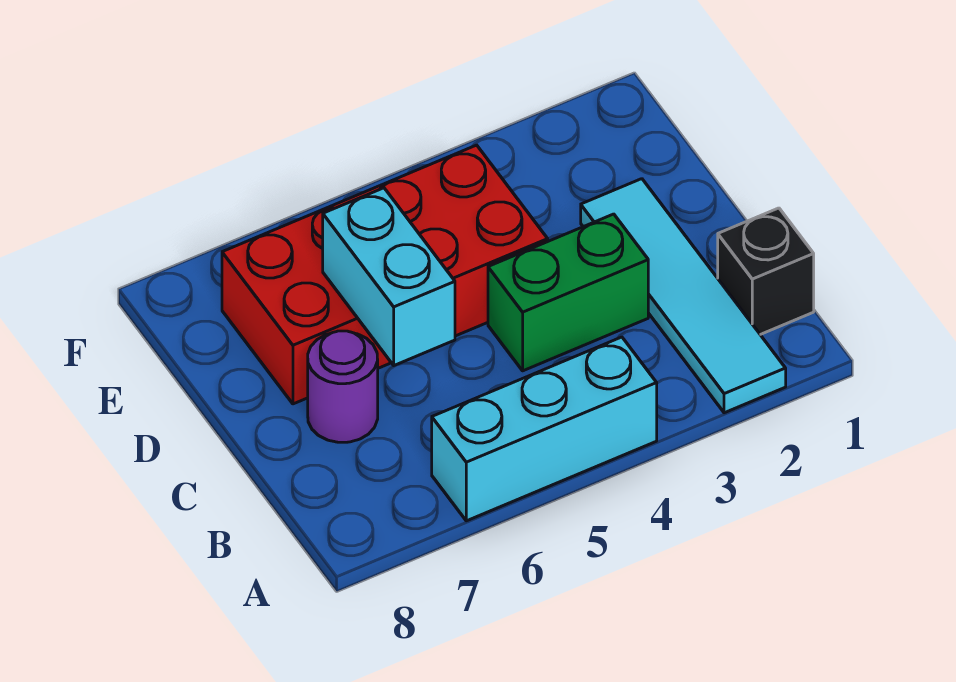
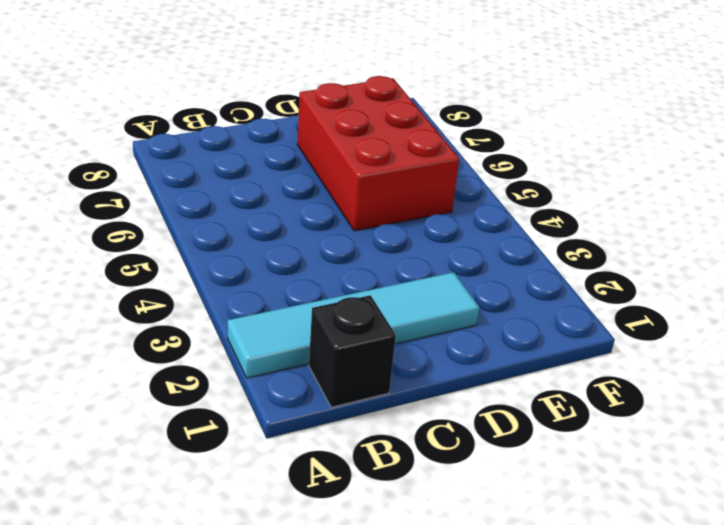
red 2x3 brick [297,76,459,231] -> red 2x4 brick [222,145,548,404]
none -> cyan 1x3 brick [432,337,657,521]
none -> green 1x2 brick [488,214,648,371]

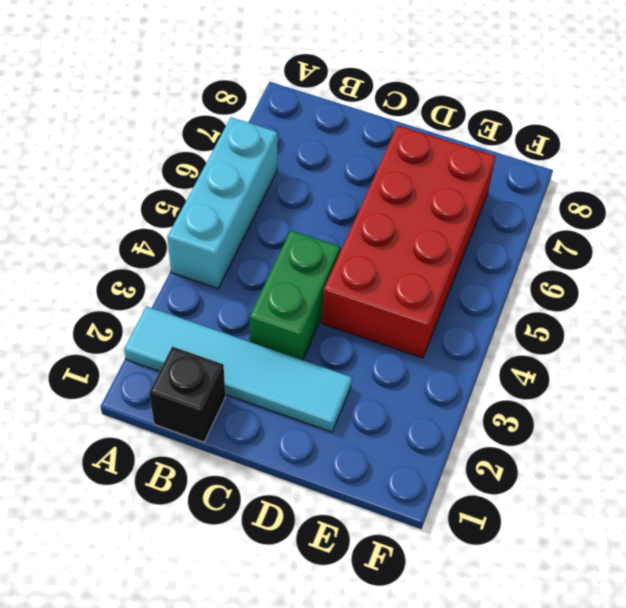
none -> purple 1x1 round brick [308,331,378,442]
none -> cyan 1x2 brick [323,188,455,365]

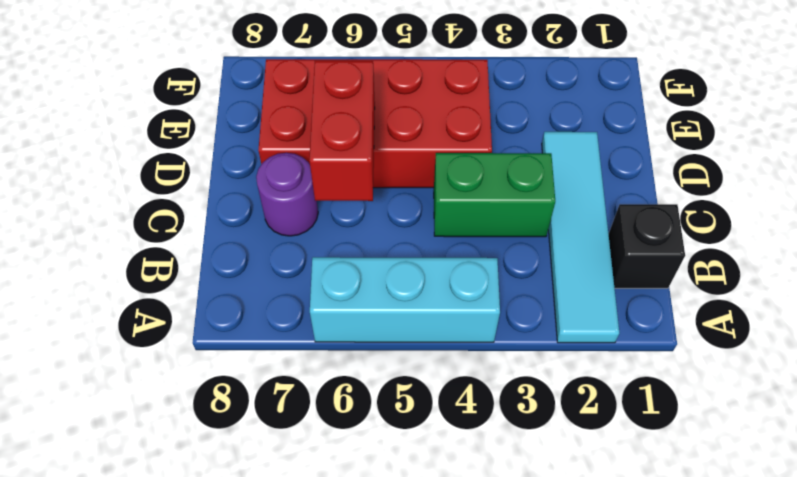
red 1x2 brick [309,61,375,201] -> cyan 1x2 brick [323,188,455,365]

